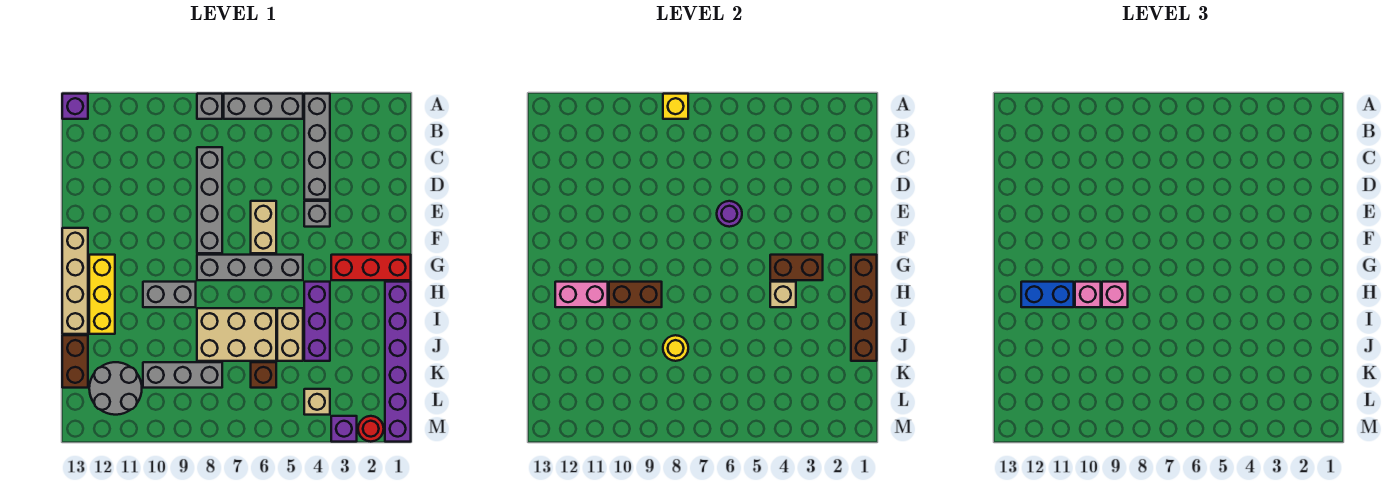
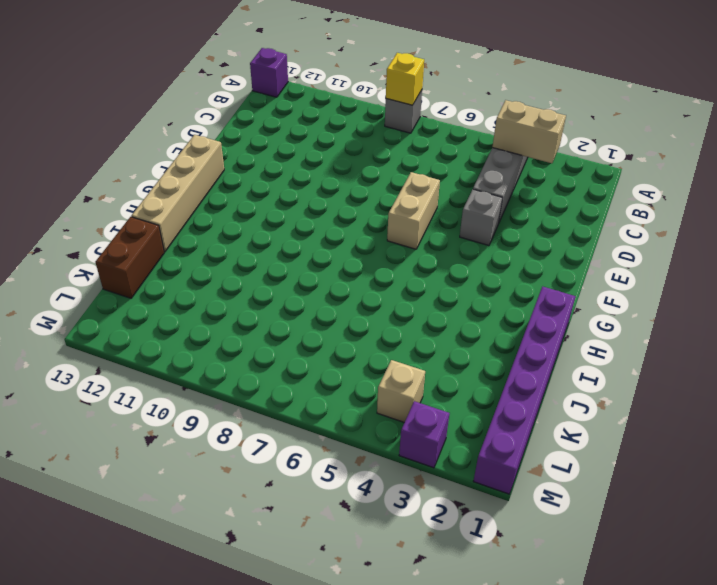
tan 1x2 brick [492,100,566,163] -> tan 1x2 brick turned to [277,308,303,361]
none -> grey 1x3 brick [224,94,303,119]
none -> grey 1x4 brick [197,147,222,253]
none -> red 1x3 brick [331,255,411,280]
none -> grey 1x4 brick [197,255,303,280]

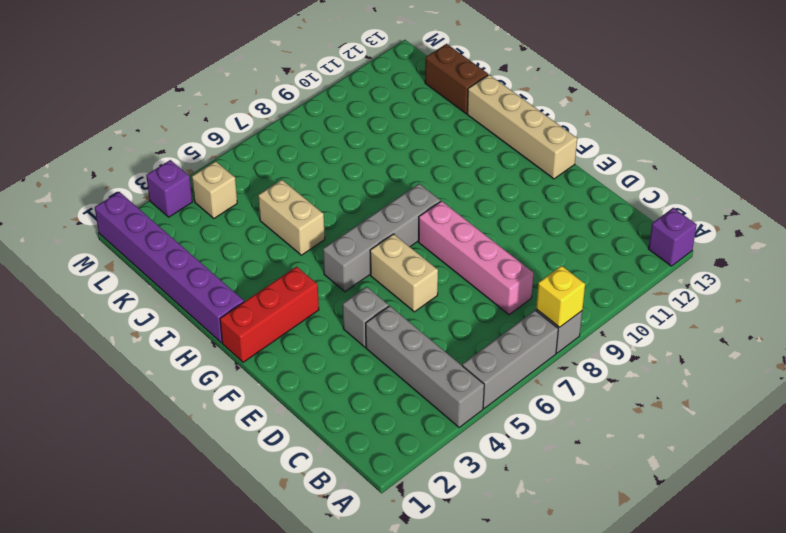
pink 1x4 brick [418,201,533,315] -> grey 1x4 brick [197,147,222,253]
none -> yellow 1x3 brick [89,255,115,334]
none -> purple 1x3 brick [304,282,330,361]
none -> grey 1x2 brick [143,282,196,307]
none -> tan 2x3 brick [197,308,276,361]

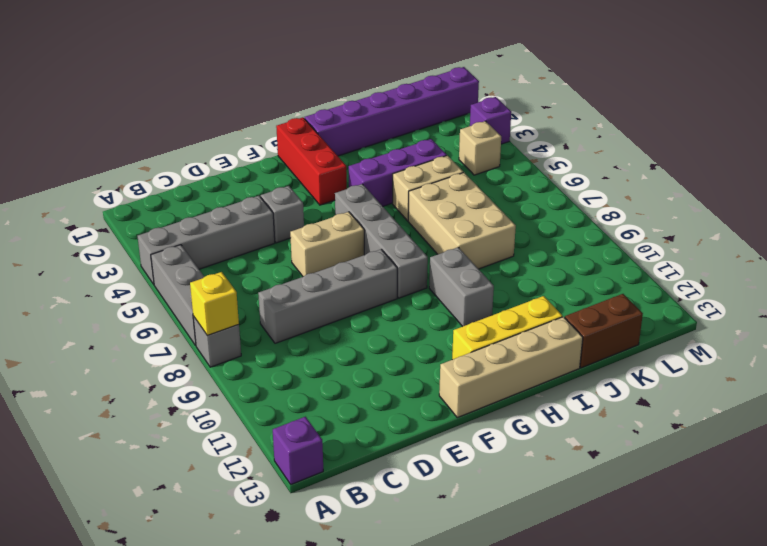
none -> brown 1x1 brick [251,362,276,388]
none -> grey 1x3 brick [143,362,222,388]
none -> grey 2x2 round brick [89,362,142,415]
none -> red 1x1 round brick [358,416,384,442]

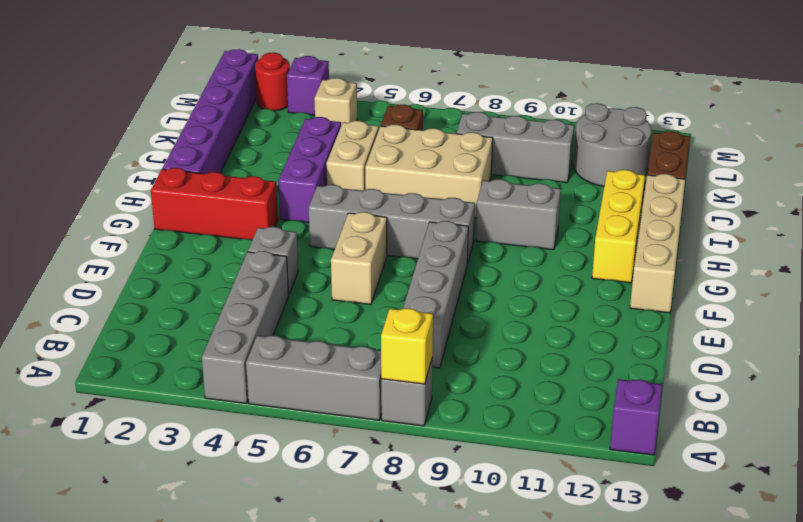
none -> purple 1x1 round brick [717,201,742,227]
none -> brown 1x4 brick [851,255,877,361]
none -> brown 1x2 brick [770,255,823,280]
none -> tan 1x1 brick [770,282,796,307]

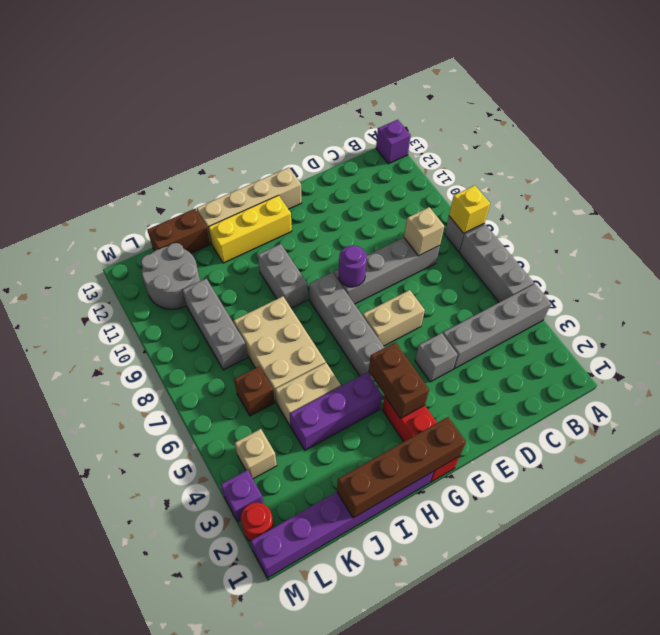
tan 1x1 brick [404,207,444,256] -> tan 1x1 brick moved to [770,282,796,307]
purple 1x1 round brick [339,246,367,287] -> purple 1x1 round brick moved to [717,201,742,227]
none -> brown 1x2 brick [609,282,662,307]
none -> pink 1x2 brick [555,282,608,307]
none -> yellow 1x1 round brick [663,335,688,361]
none -> pink 1x1 brick [1102,282,1128,307]

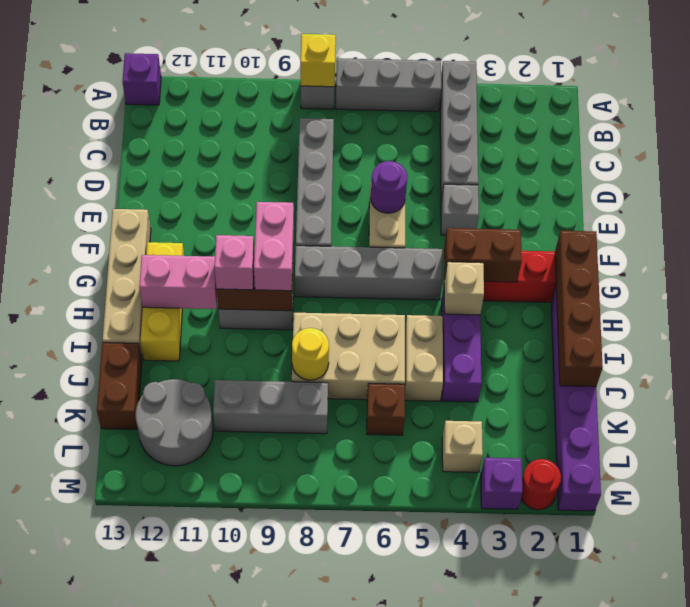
pink 1x2 brick [254,202,294,291] -> pink 1x1 brick [1102,282,1128,307]
none -> blue 1x2 brick [1021,282,1074,307]

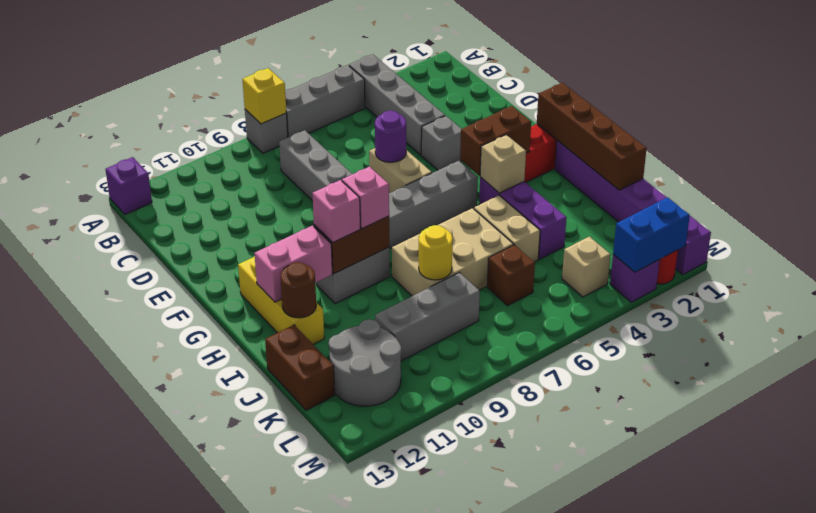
brown 1x1 round brick [280,262,316,318] -> none
blue 1x2 brick [613,197,690,272] -> blue 1x2 brick moved to [1021,282,1074,307]
none -> tan 1x4 brick [62,228,88,334]

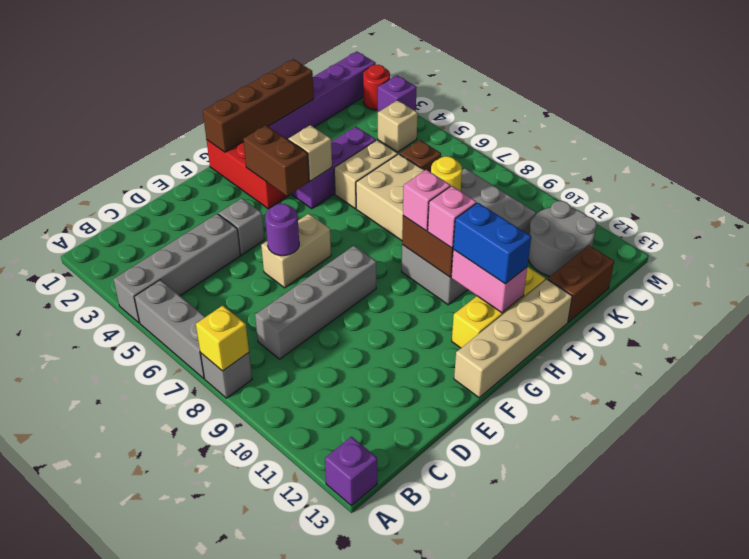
none -> grey 1x4 brick [197,255,303,280]

